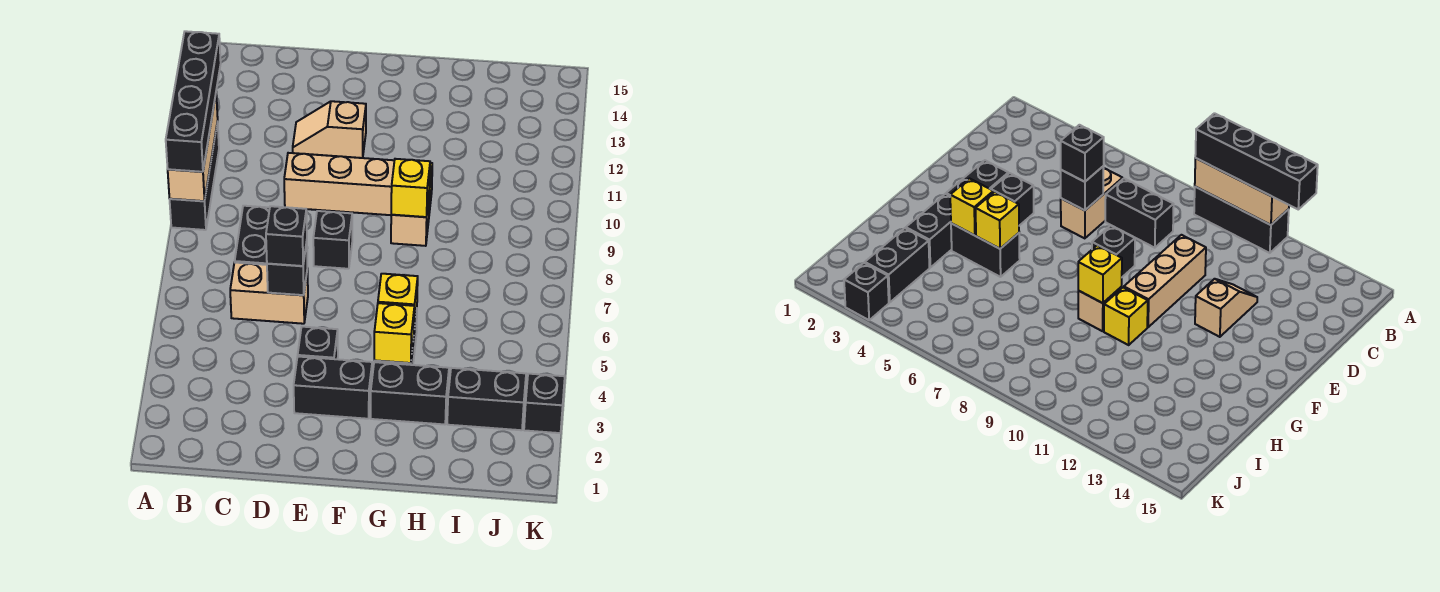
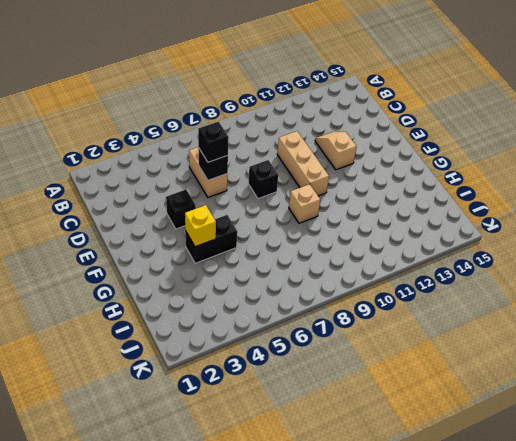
none -> black 1x3 brick [170,122,219,230]
none -> black 1x2 brick [235,206,270,265]
none -> black 1x2 brick [294,356,372,419]

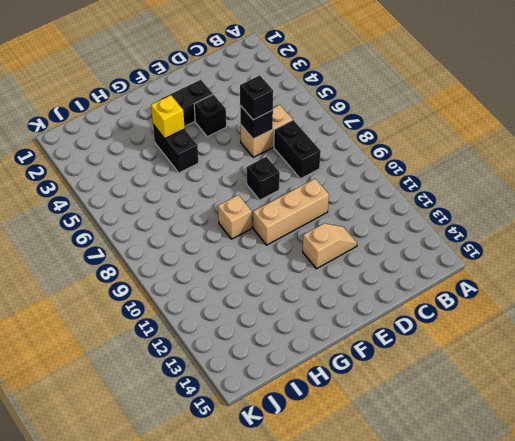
none -> black 1x3 brick [170,122,219,230]
none -> black 1x2 brick [371,362,449,424]
none -> yellow 1x1 brick [1104,288,1148,345]

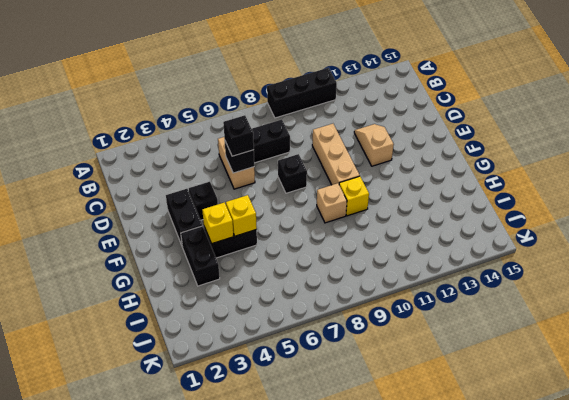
none -> black 1x2 brick [447,368,526,430]
none -> black 1x1 brick [524,374,565,433]
none -> tan 1x3 brick [168,95,218,201]

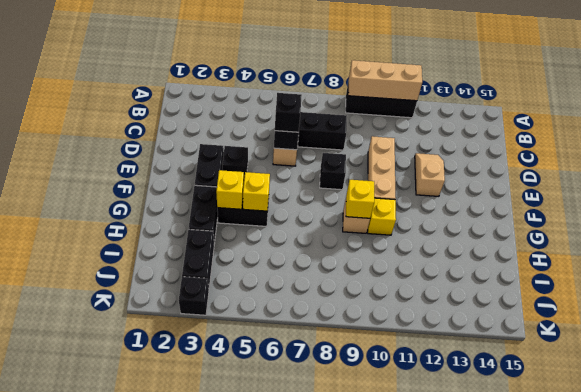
none -> black 1x4 brick [166,31,221,172]

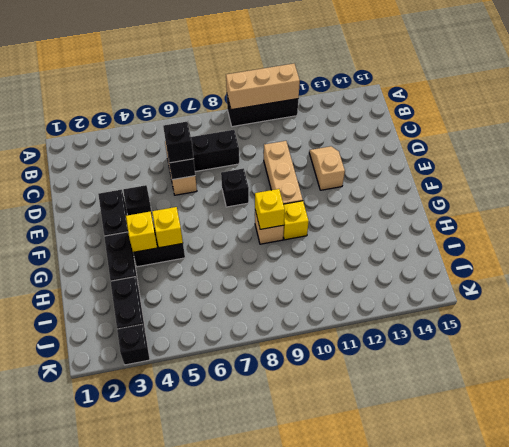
none -> black 1x4 brick [166,31,221,172]

